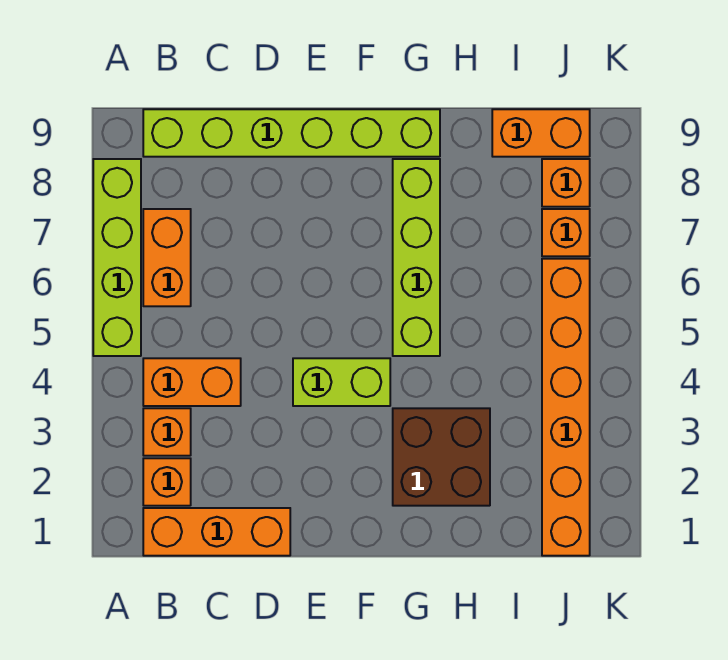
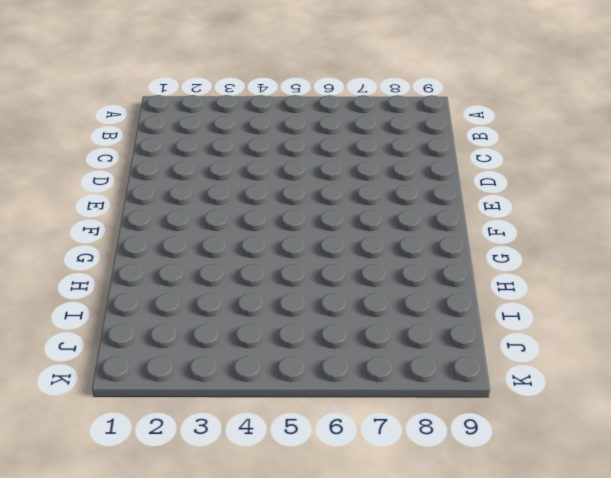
none -> lime 1x4 brick [93,159,141,356]
none -> orange 1x3 brick [143,508,290,556]
none -> orange 1x1 brick [143,458,191,506]

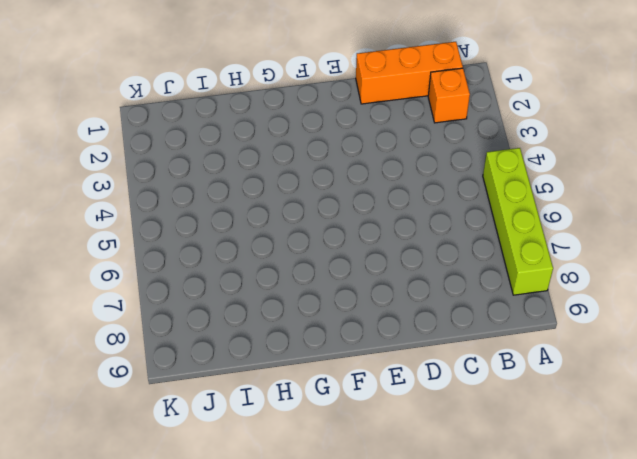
none -> orange 1x1 brick [143,408,191,456]
none -> orange 1x2 brick [143,358,241,406]
none -> orange 1x2 brick [143,209,191,306]

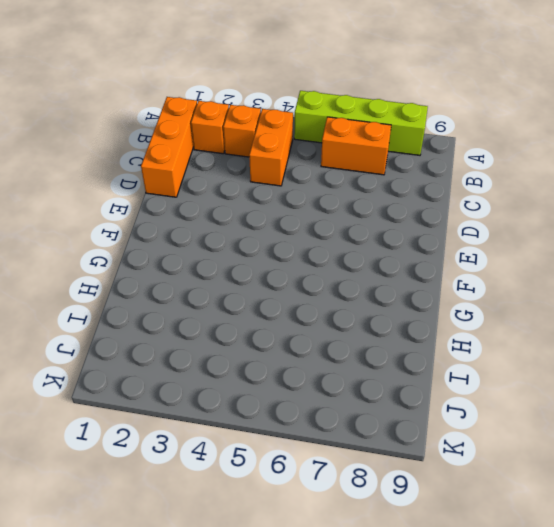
none -> lime 1x6 brick [143,109,440,157]
none -> lime 1x2 brick [293,358,390,406]
none -> brown 2x2 brick [393,408,490,506]

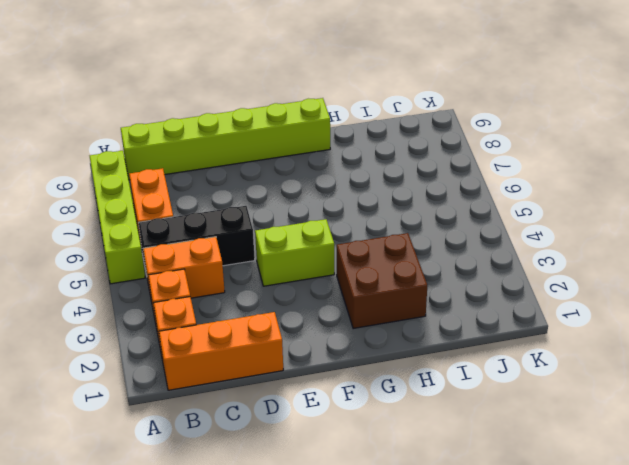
black 1x3 brick [138,206,255,275] -> none
none -> lime 1x4 brick [393,159,440,356]
none -> orange 1x2 brick [492,109,590,157]
none -> orange 1x6 brick [542,259,590,556]

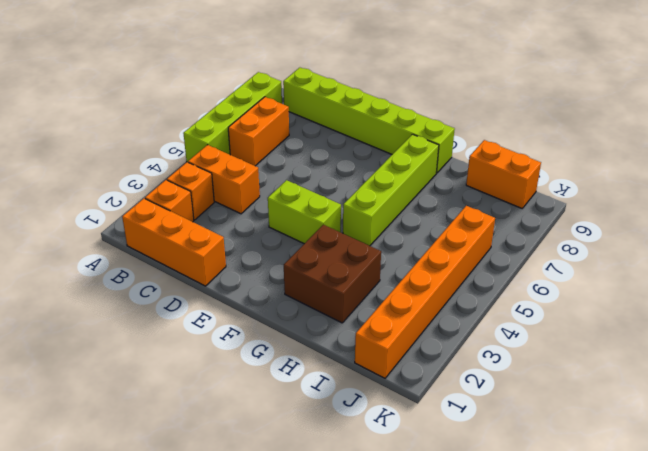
none -> orange 1x1 brick [542,209,590,256]
none -> orange 1x1 brick [542,159,590,207]

